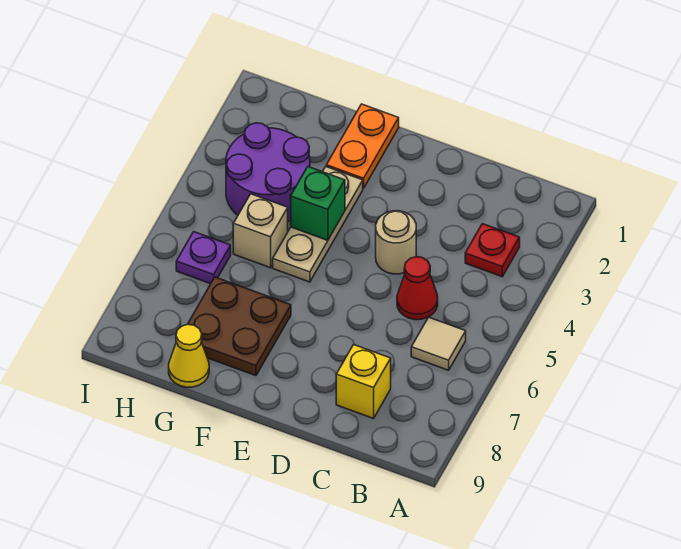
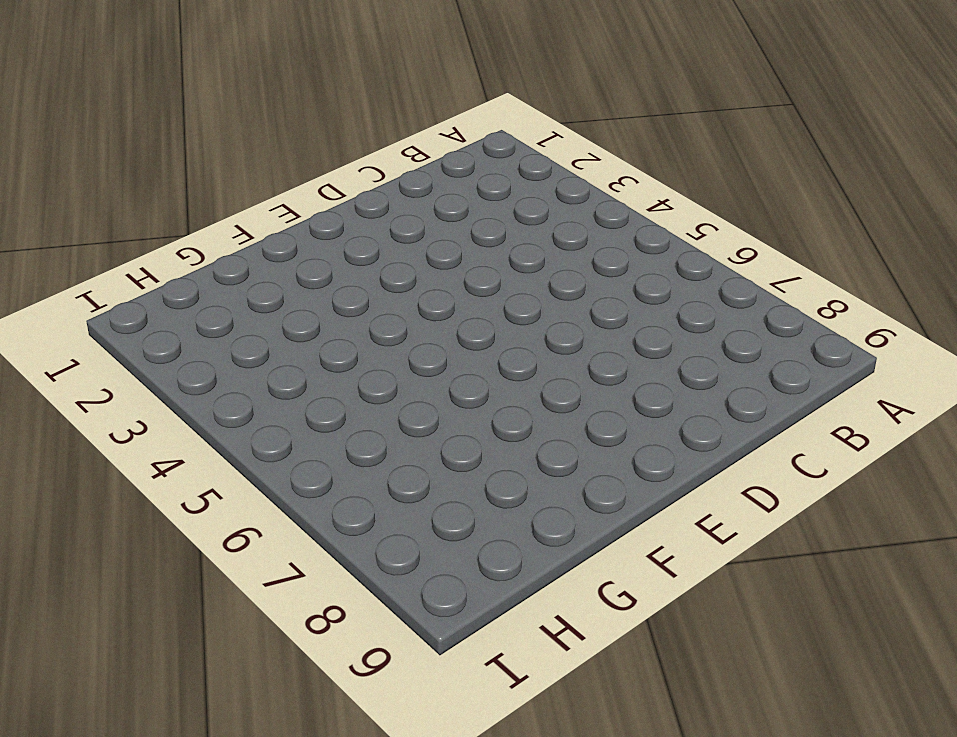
none -> red 1x1 plate [465,224,520,277]
none -> tan 1x1 tile [411,317,466,370]
none -> red 1x1 cone [397,257,438,320]

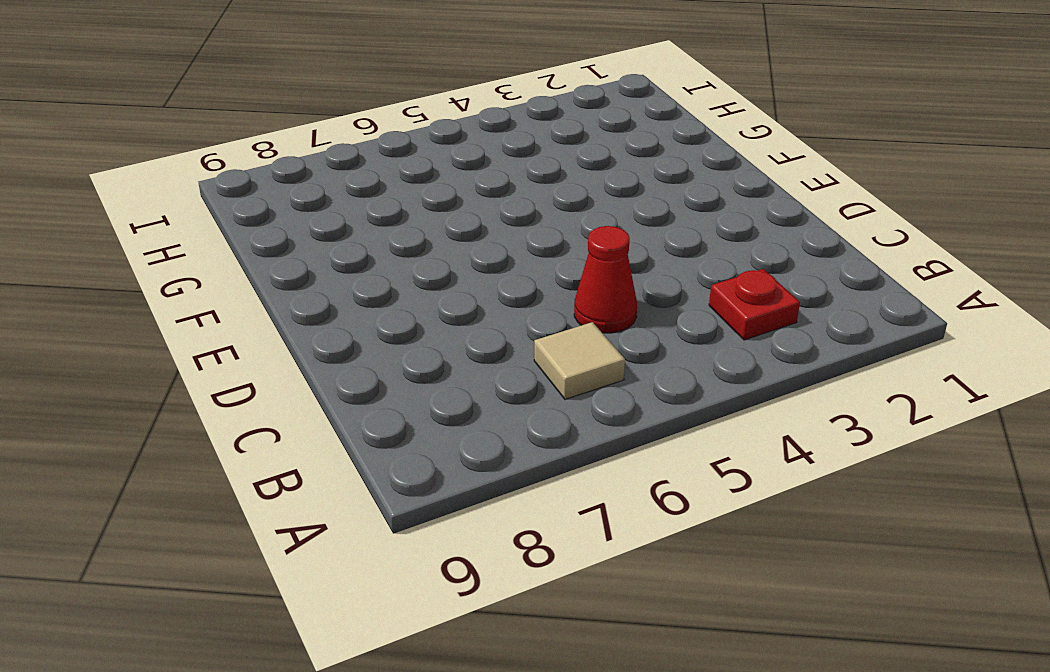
none -> yellow 1x1 brick [336,345,391,419]
none -> tan 1x1 round brick [376,211,416,274]
none -> orange 1x2 plate [326,104,399,188]

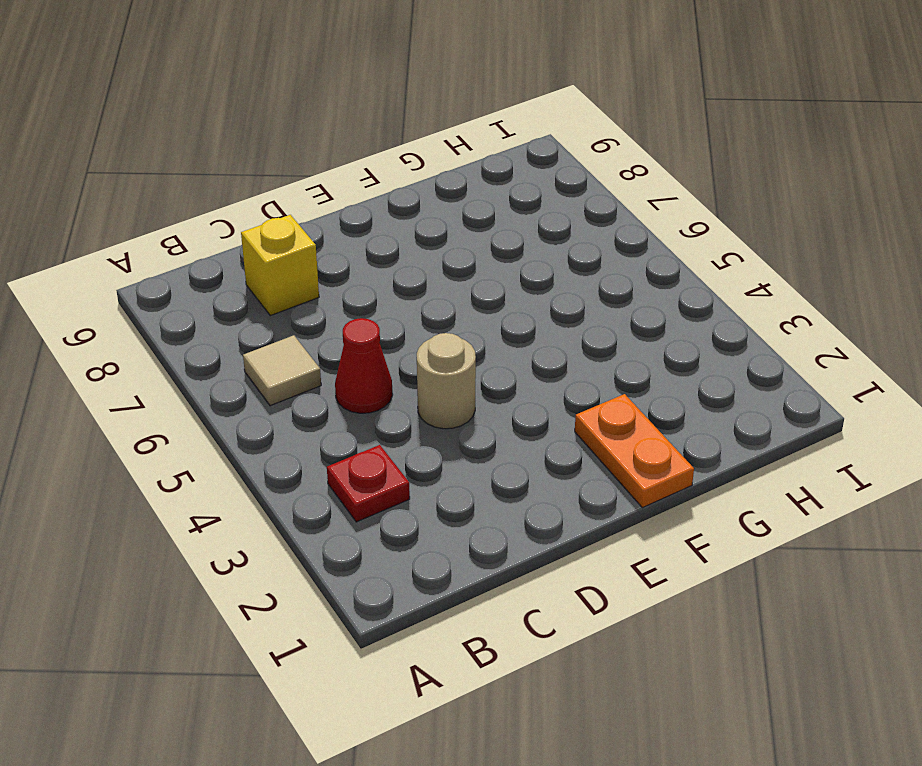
none -> tan 1x3 plate [273,167,363,282]
none -> brown 2x2 plate [188,277,291,376]
none -> purple 2x2 round brick [226,123,310,222]

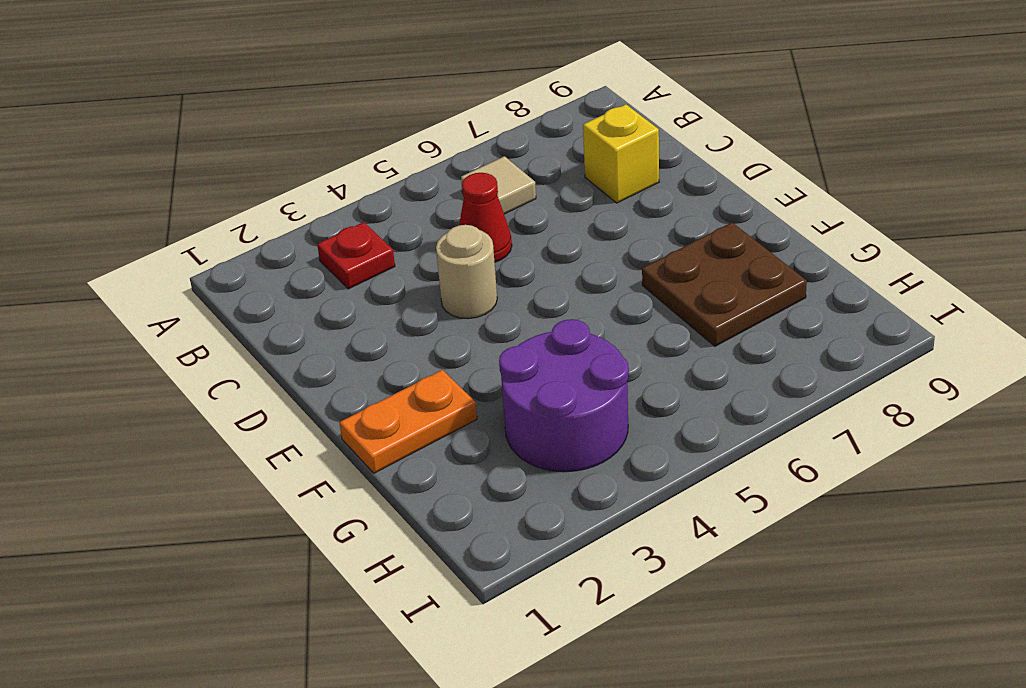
none -> tan 1x3 plate [273,167,363,282]
none -> tan 1x1 brick [233,194,288,268]
none -> yellow 1x1 cone [169,324,209,387]

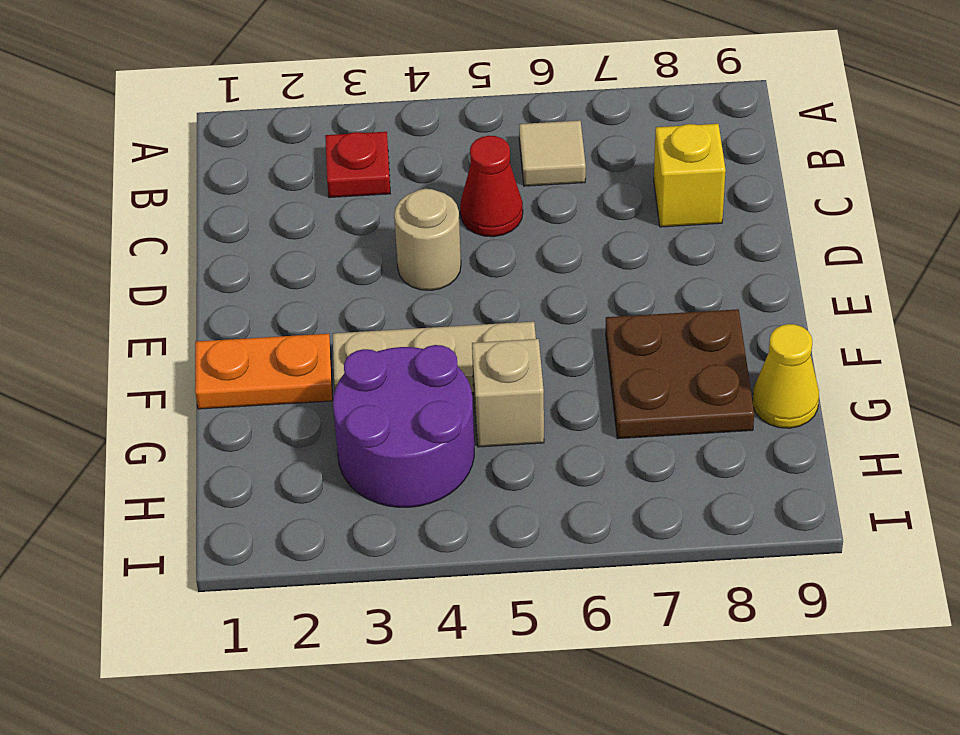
none -> purple 1x1 plate [176,232,231,284]
none -> green 1x1 brick [291,167,345,240]

